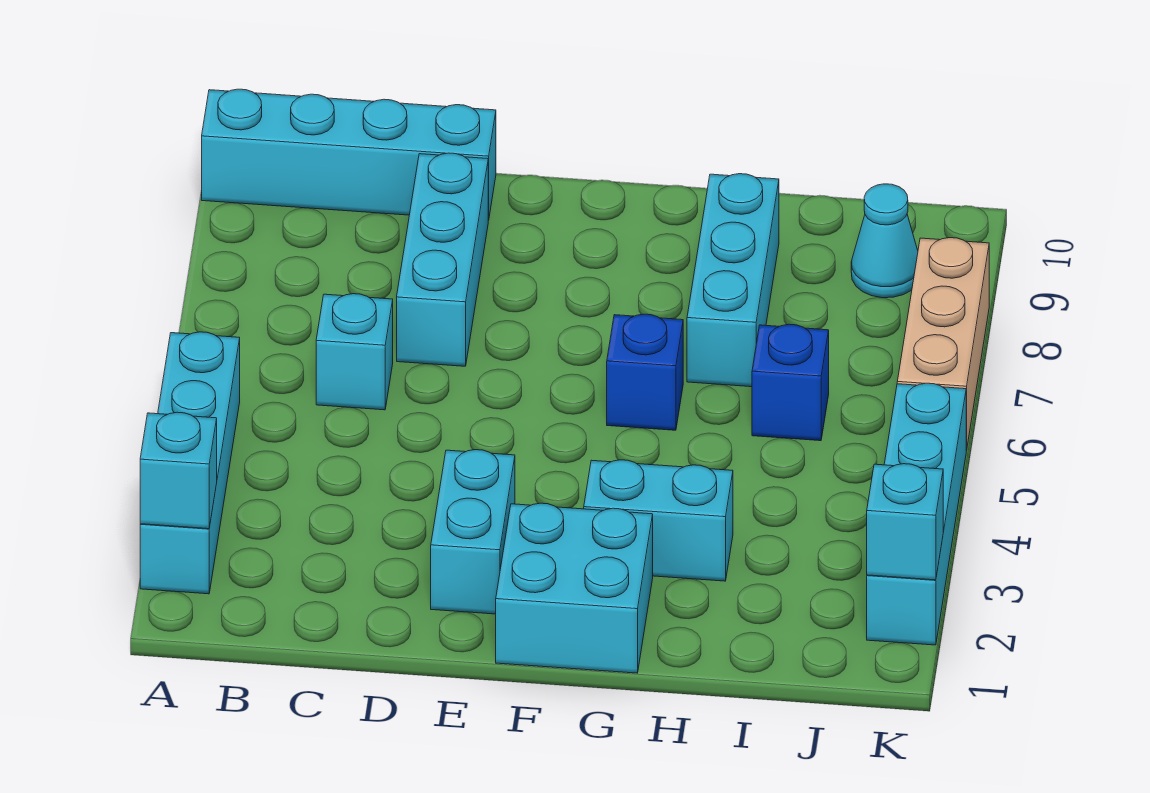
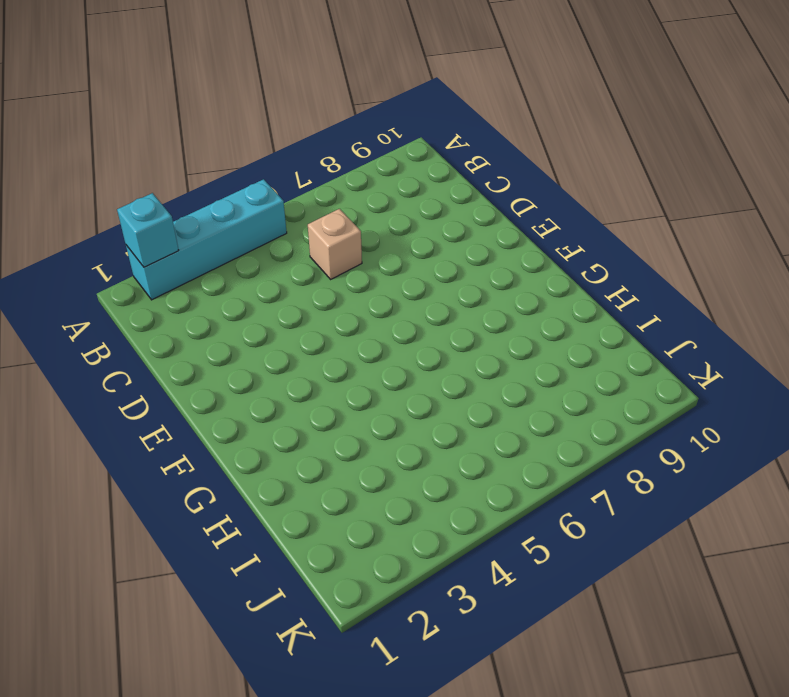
tan 1x1 brick [308,209,362,279] -> cyan 1x1 brick [316,294,393,410]
none -> cyan 1x4 brick [202,89,496,220]
none -> cyan 1x3 brick [397,153,488,366]
none -> cyan 1x2 brick [431,450,515,614]

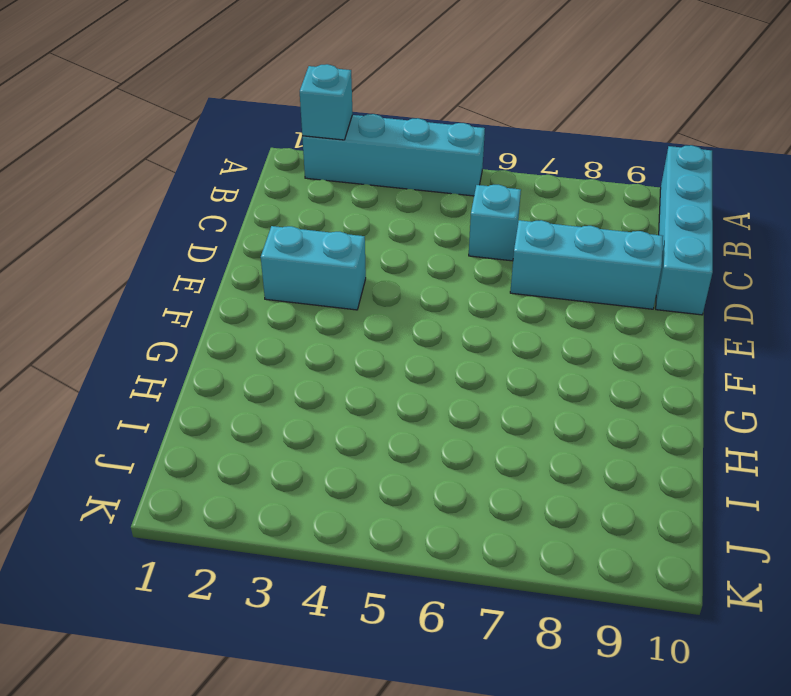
none -> cyan 2x2 brick [496,503,653,673]
none -> cyan 1x2 brick [584,460,733,581]
none -> blue 1x1 brick [607,314,683,430]

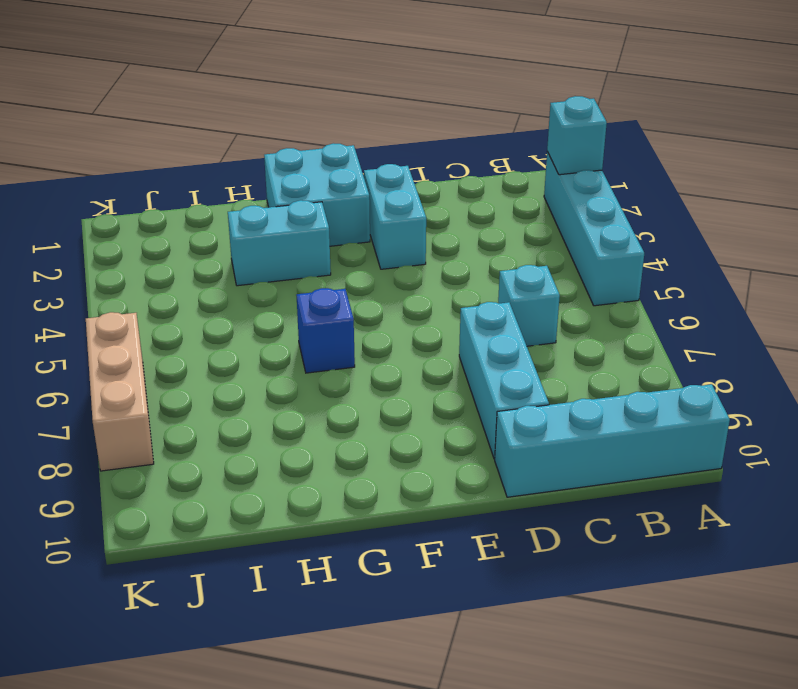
none -> cyan 1x3 brick [687,174,779,387]
none -> blue 1x1 brick [752,324,829,441]
none -> cyan 1x1 cone [851,184,918,298]

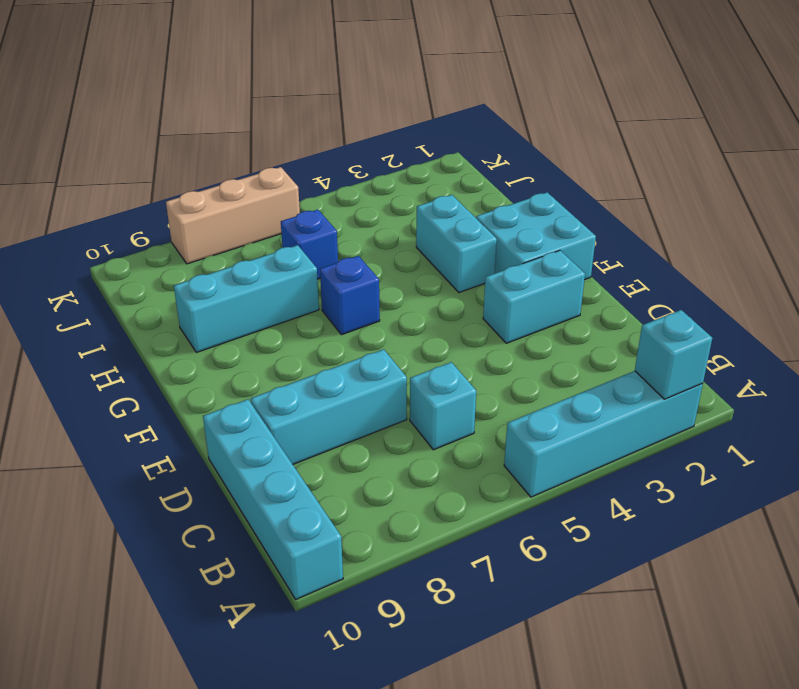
none -> cyan 1x1 cone [851,184,918,298]
none -> cyan 1x4 brick [867,383,966,645]
none -> cyan 1x1 brick [867,464,943,580]

